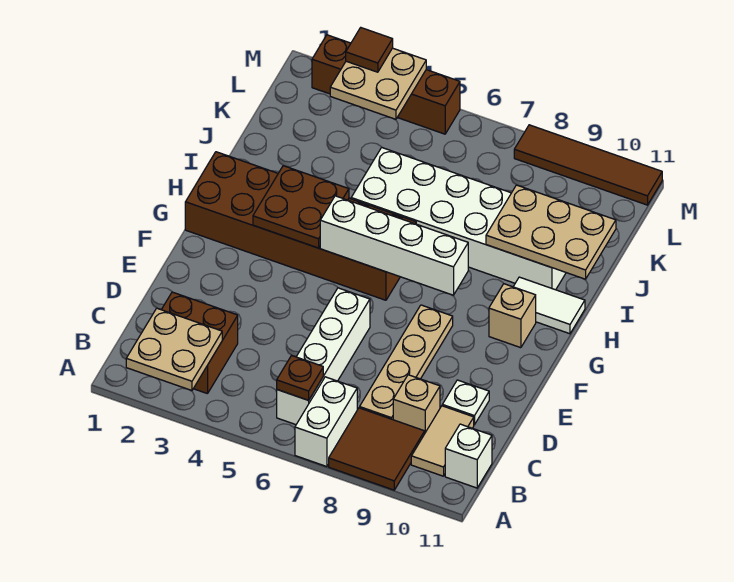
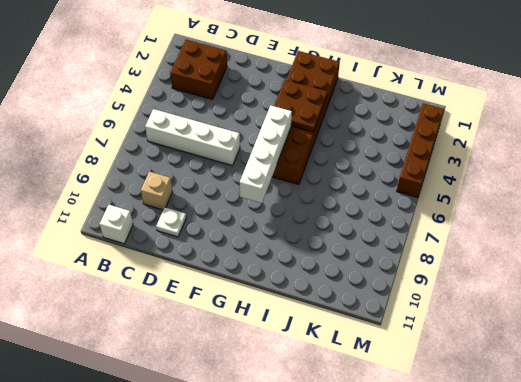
none -> white 1x2 brick [295,377,357,467]
none -> brown 2x2 tile [329,408,425,490]
none -> tan 1x2 tile [411,406,474,476]

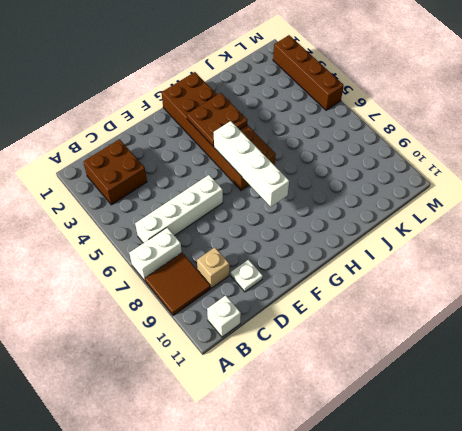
none -> tan 1x2 tile [411,406,474,476]
none -> tan 1x4 plate [360,305,453,420]
none -> tan 1x1 brick [489,284,536,348]

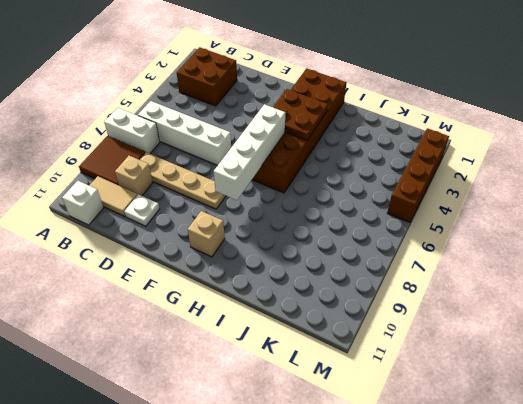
none -> white 1x2 tile [513,277,585,334]
none -> white 2x6 brick [351,147,566,290]
none -> brown 1x4 tile [514,125,662,205]

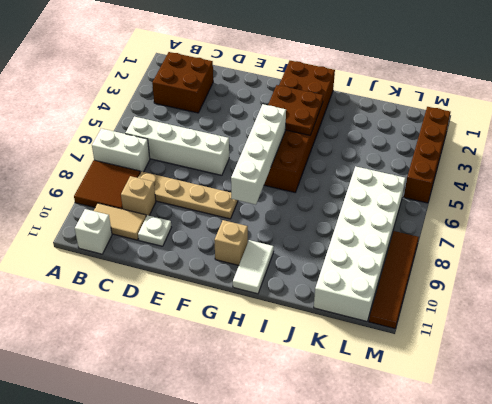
white 2x6 brick [314,166,406,321] -> white 2x6 brick moved to [351,147,566,290]
none -> tan 2x2 plate [126,308,222,390]
none -> brown 1x1 plate [277,355,323,400]
none -> tan 2x3 plate [486,185,616,279]

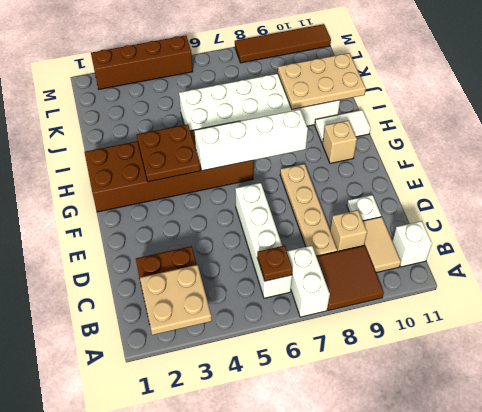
none -> tan 2x2 plate [330,48,426,119]
none -> brown 1x1 tile [346,28,393,72]

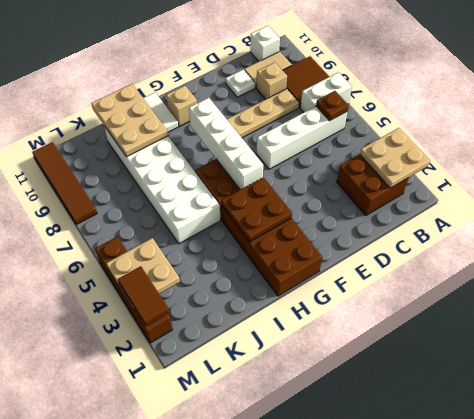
brown 1x2 tile [118,266,169,326] -> brown 1x1 tile [346,28,393,72]

